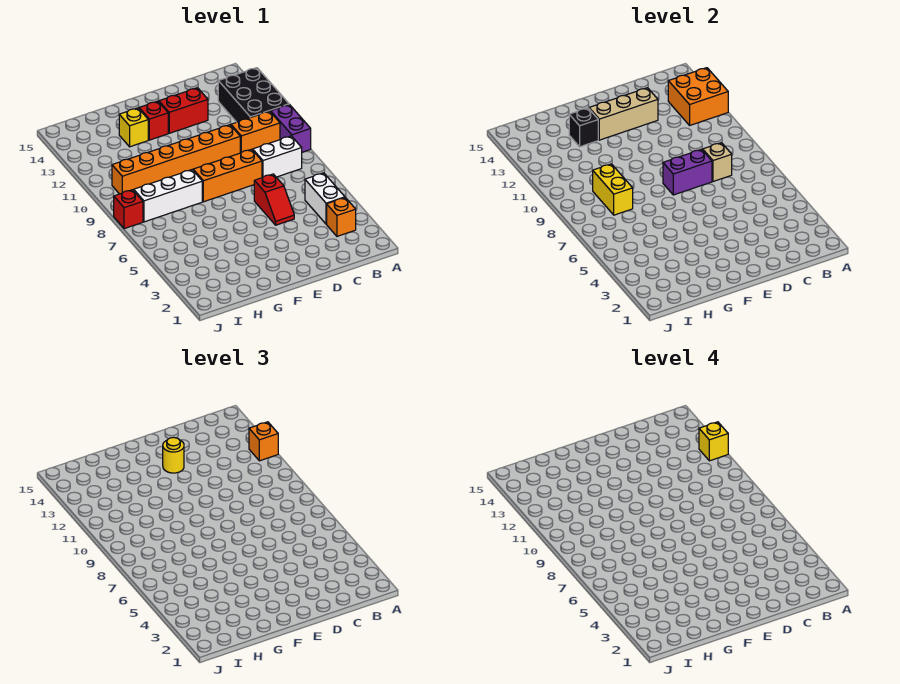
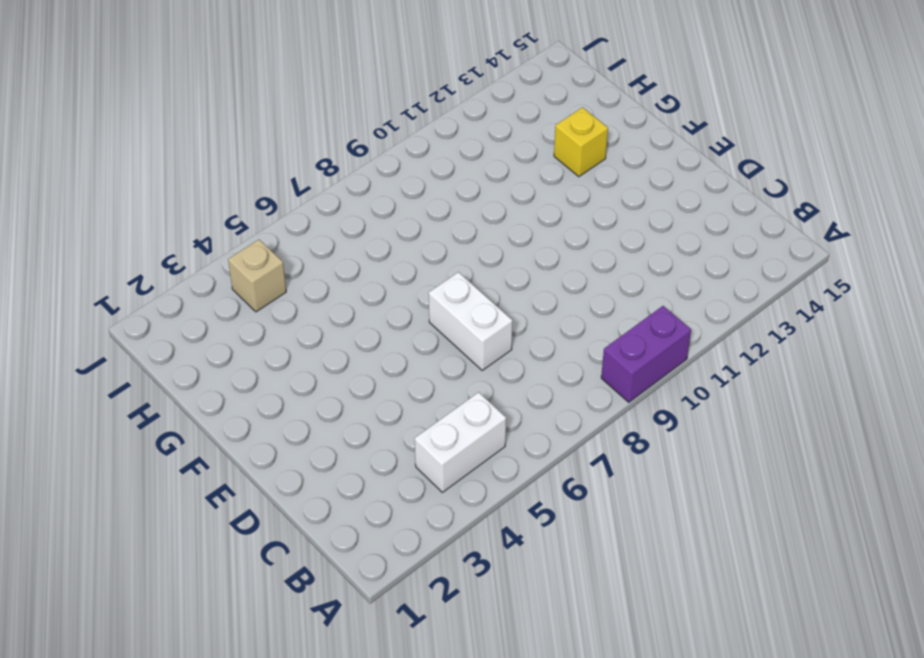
white 1x2 brick [429,272,513,370] -> white 1x2 brick moved to [253,136,302,178]
tan 1x1 brick [228,240,286,312] -> tan 1x1 brick moved to [703,143,732,182]
none -> black 2x3 brick [218,68,289,122]
none -> orange 1x1 brick [327,197,356,236]
none -> orange 1x2 brick [231,111,280,153]

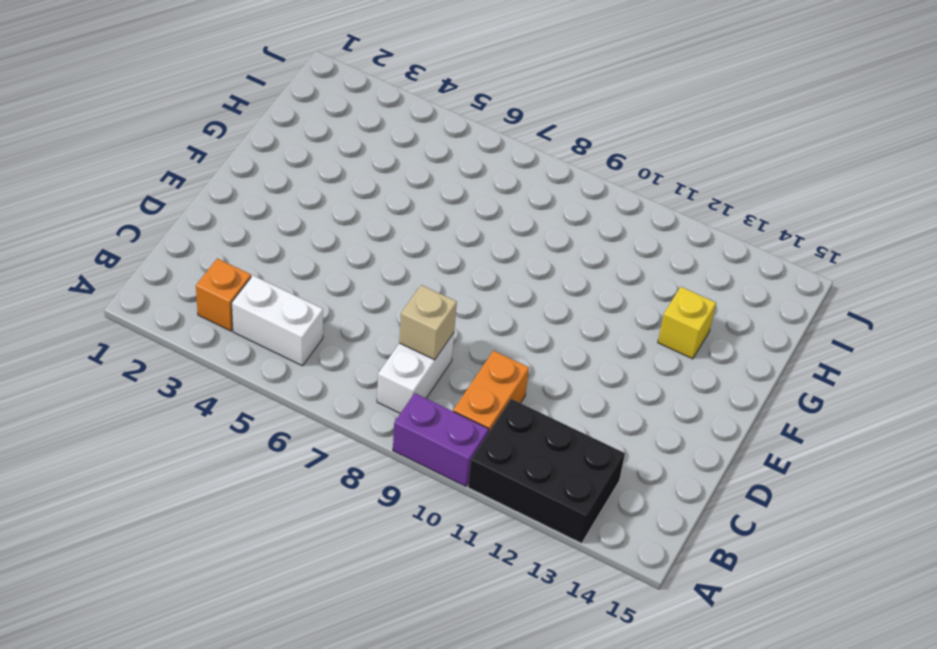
none -> red 1x2 slope [254,174,294,225]
none -> orange 1x3 brick [193,149,262,202]
none -> orange 1x6 brick [112,125,240,194]

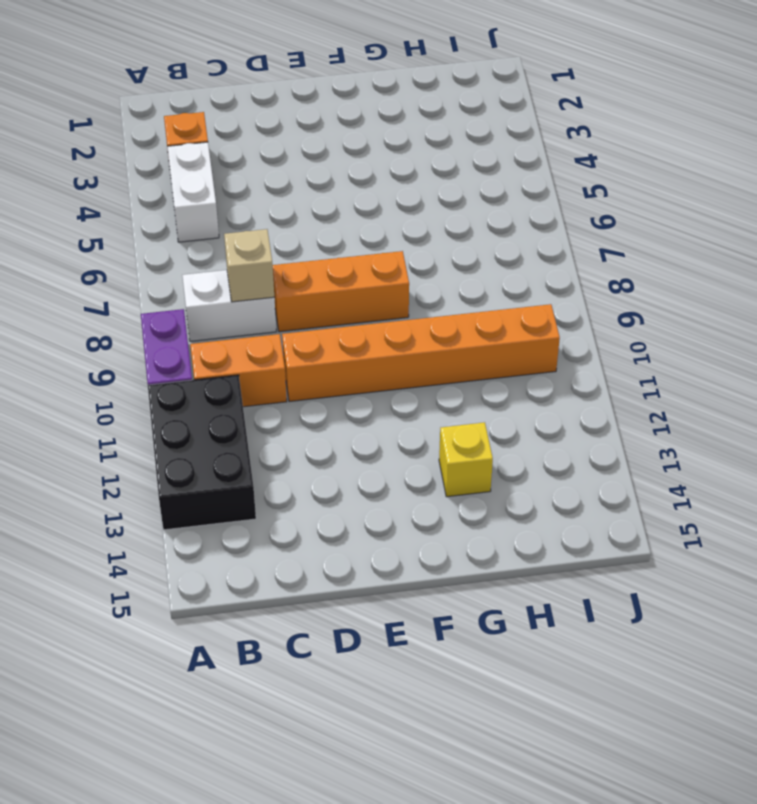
none -> red 1x2 slope [254,174,294,225]
none -> red 1x2 brick [159,88,208,133]
none -> red 1x1 brick [139,101,168,140]

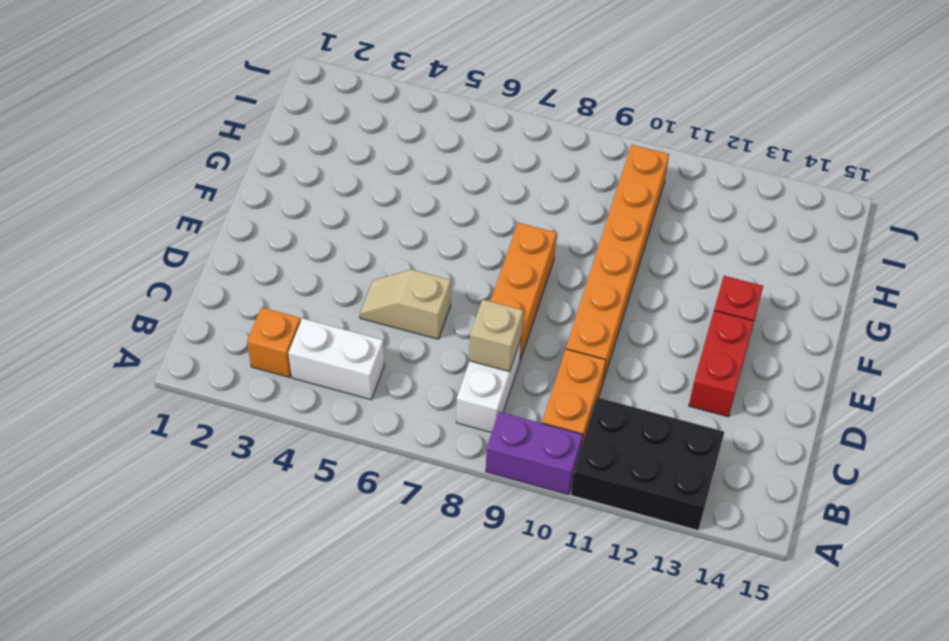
tan 1x2 slope [360,269,451,339] -> red 1x2 slope [254,174,294,225]
none -> white 1x3 brick [134,170,202,222]
none -> yellow 1x1 brick [119,108,148,147]
none -> red 1x1 brick [114,190,143,229]

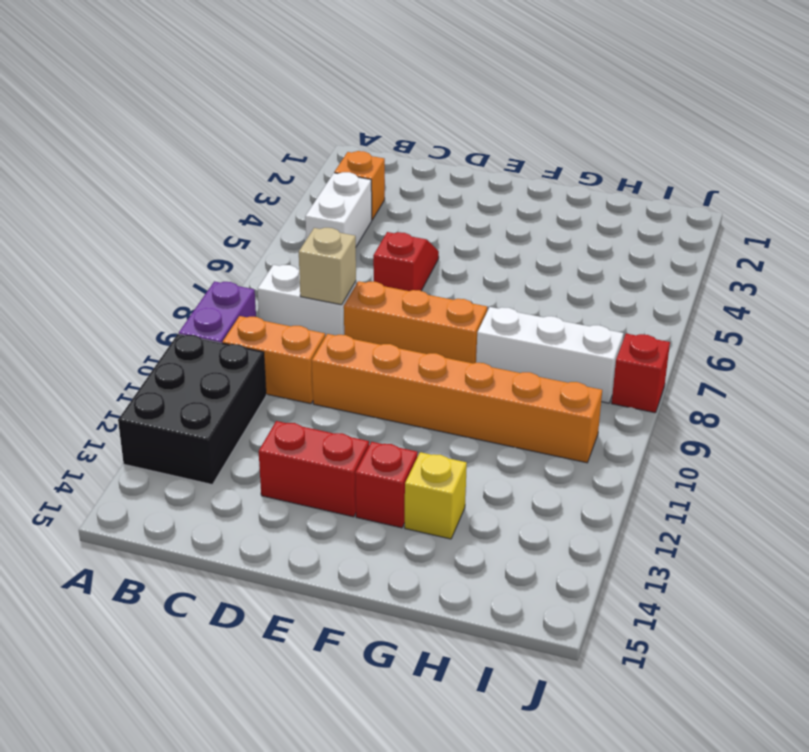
none -> orange 2x2 brick [668,68,728,125]
none -> purple 1x2 brick [663,149,712,195]
none -> tan 1x3 brick [589,88,658,140]

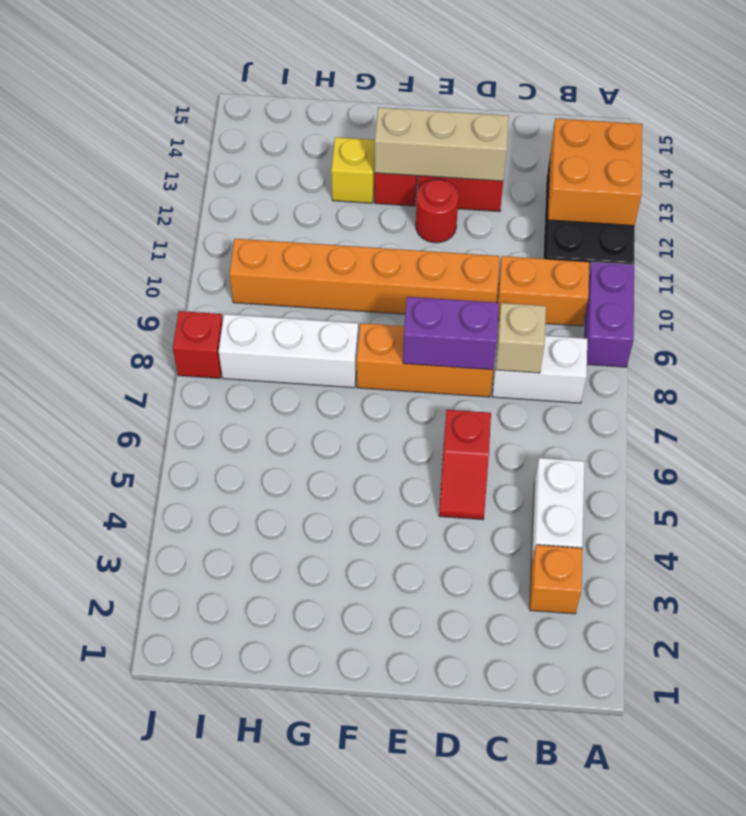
red 1x1 round brick [416,179,458,243] -> none
none -> black 1x1 brick [569,108,598,147]
none -> yellow 1x2 brick [593,164,633,215]
none -> orange 1x1 brick [249,422,278,461]

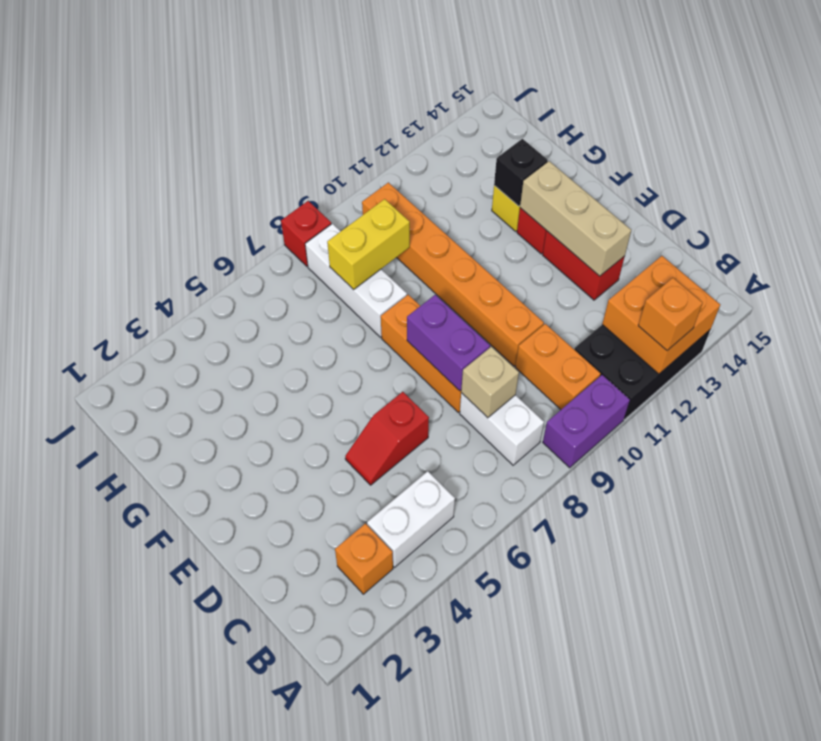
none -> yellow 1x1 round brick [163,437,184,473]
none -> yellow 1x1 brick [699,422,728,461]

